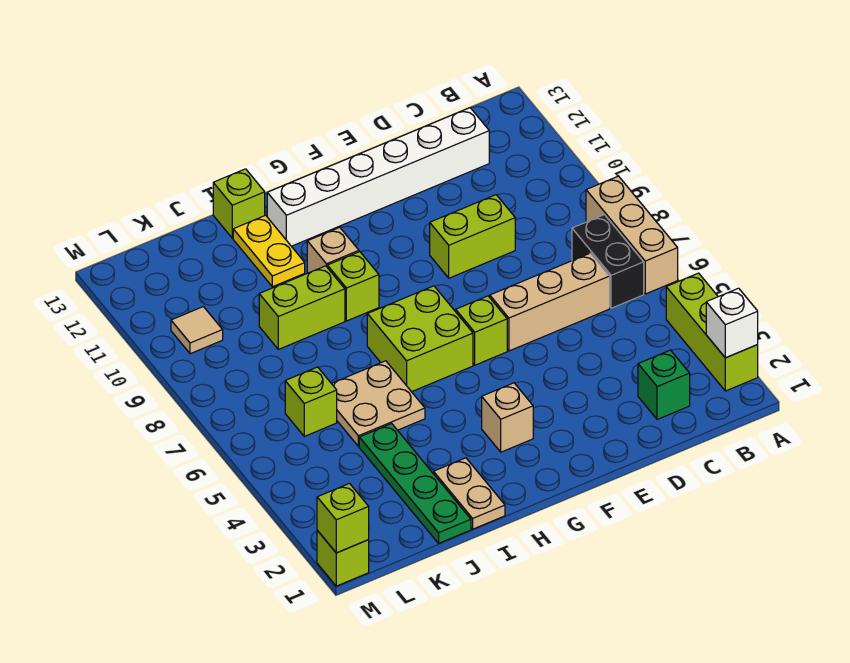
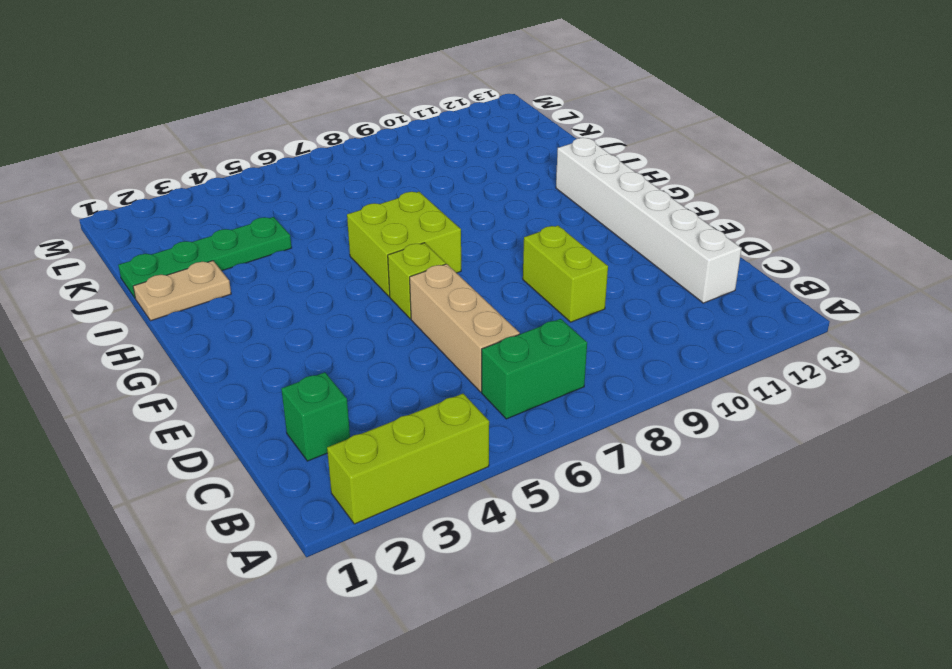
green 1x2 brick [482,319,587,419] -> black 1x2 brick [572,215,644,308]
none -> tan 1x3 brick [586,176,678,294]
none -> tan 1x1 brick [482,383,533,452]
none -> lime 1x1 brick [327,252,379,321]

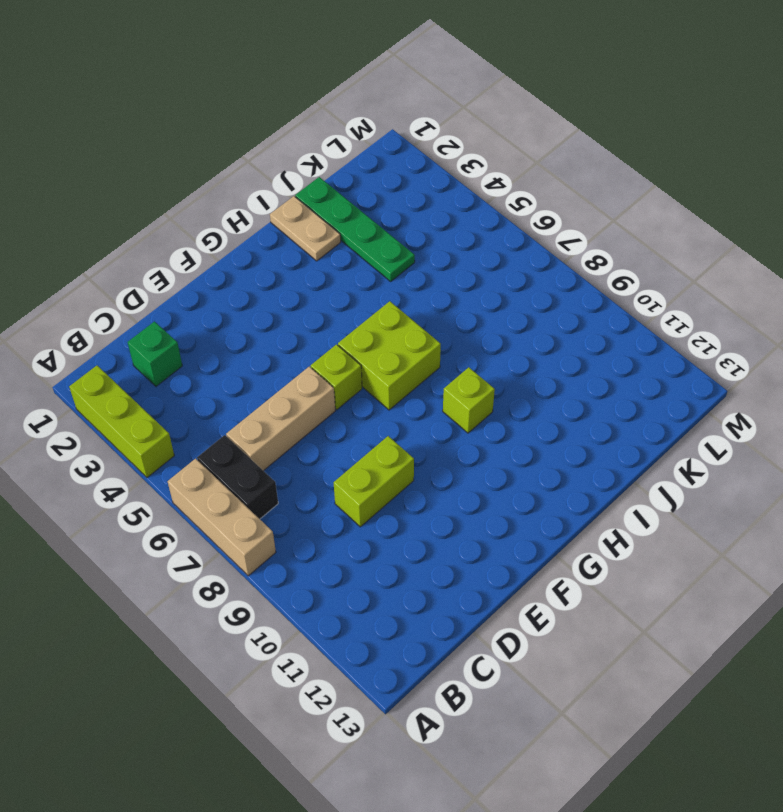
none -> white 1x6 brick [267,108,489,246]
none -> tan 1x1 brick [482,383,533,452]
none -> tan 1x1 brick [307,227,359,273]

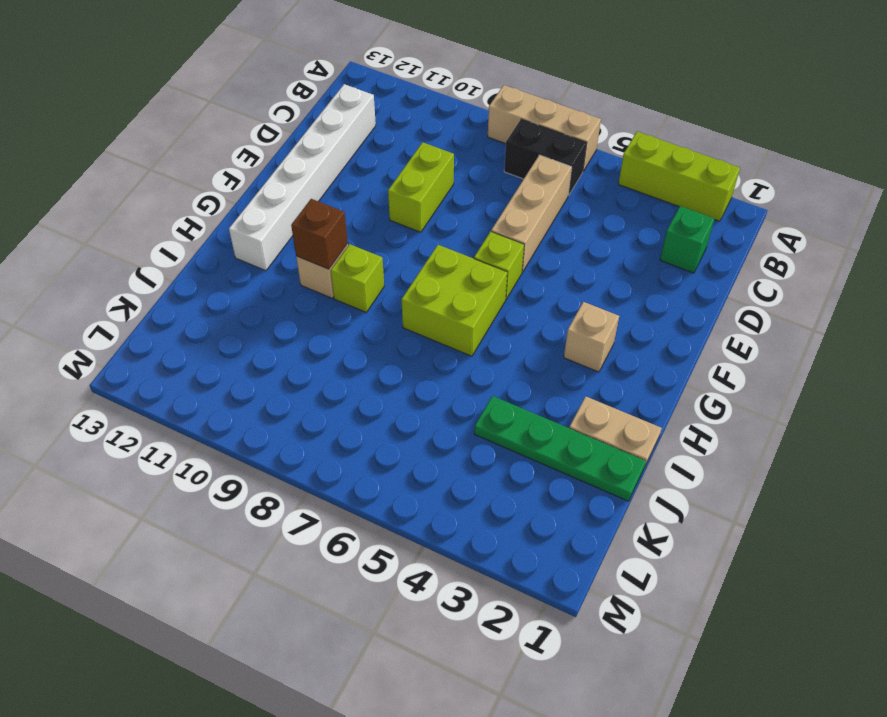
brown 1x1 brick [291,199,348,269] -> none
none -> tan 2x2 plate [331,361,425,446]
none -> lime 1x2 brick [259,266,345,349]
none -> yellow 1x2 plate [233,215,305,287]

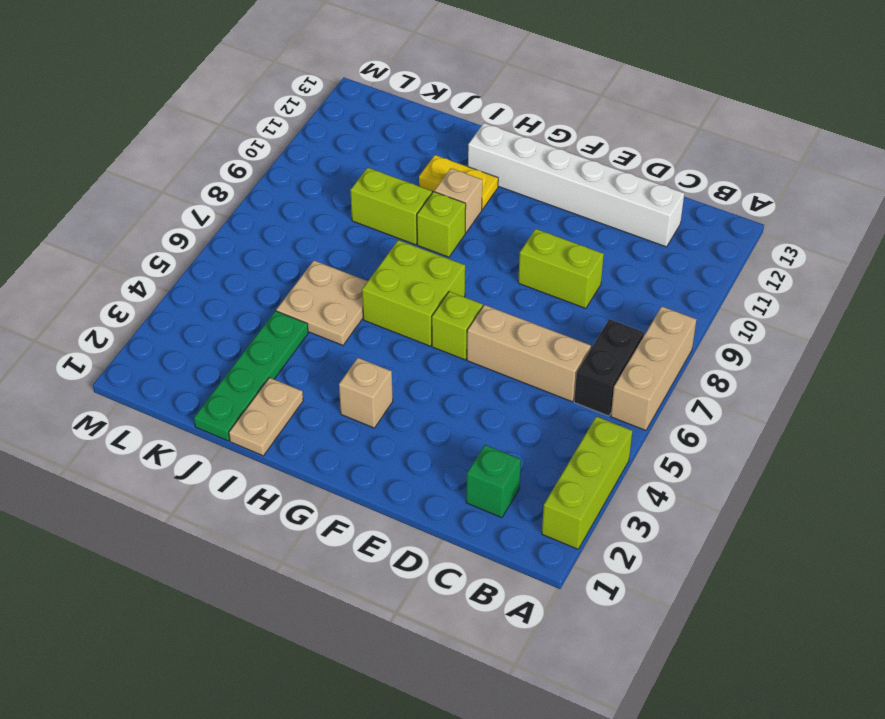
yellow 1x2 plate [419,155,498,210] -> yellow 1x2 plate turned to [233,215,305,287]
none -> lime 1x1 brick [213,169,265,238]
none -> lime 1x1 brick [285,367,337,436]
none -> tan 1x1 tile [171,307,223,354]

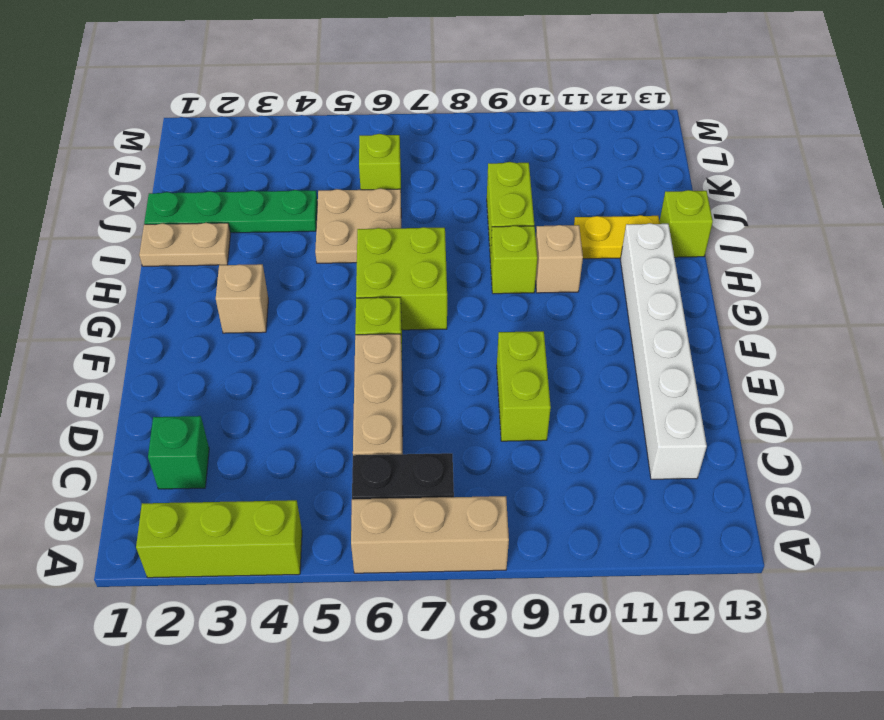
none -> tan 1x1 tile [171,307,223,354]
none -> lime 1x1 brick [317,531,369,586]
none -> white 1x1 brick [706,288,758,358]

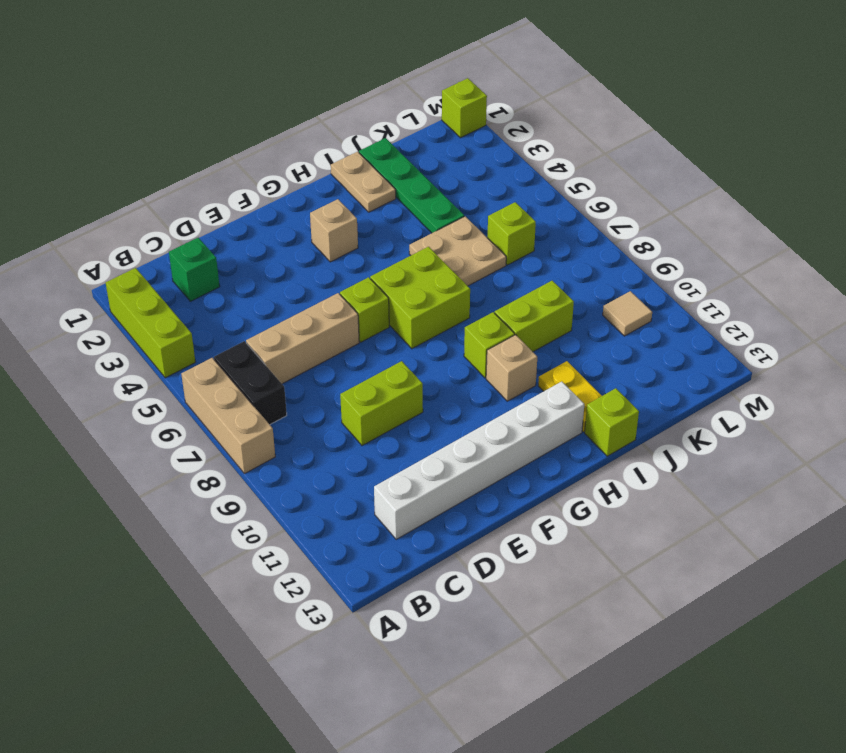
none -> white 1x1 brick [706,288,758,358]
none -> lime 1x1 brick [317,484,369,553]

